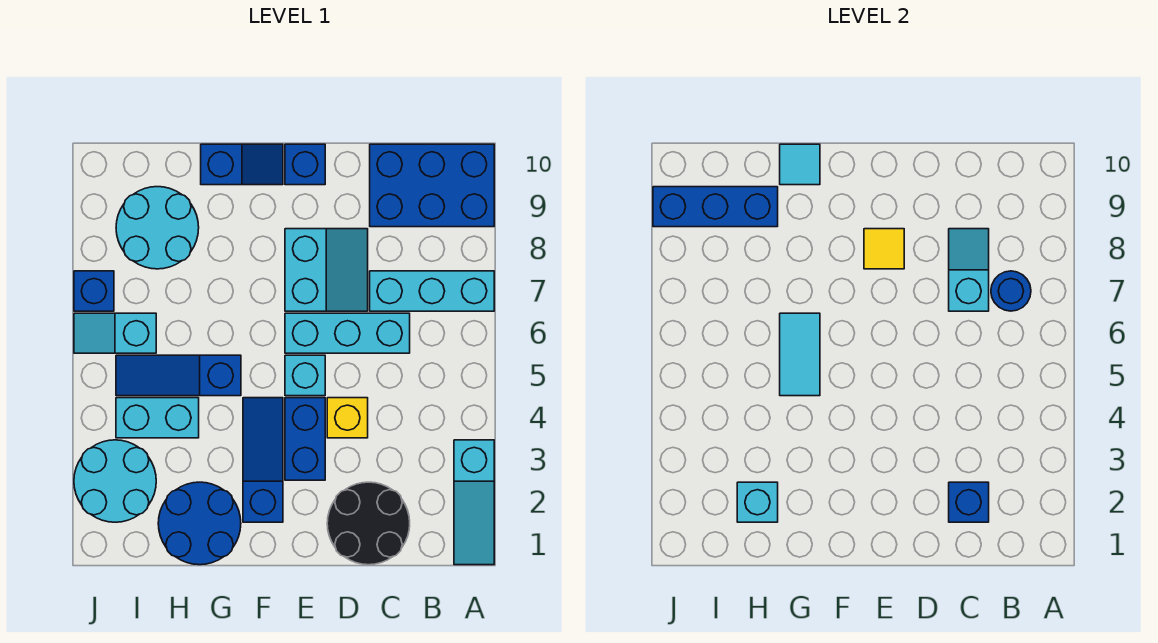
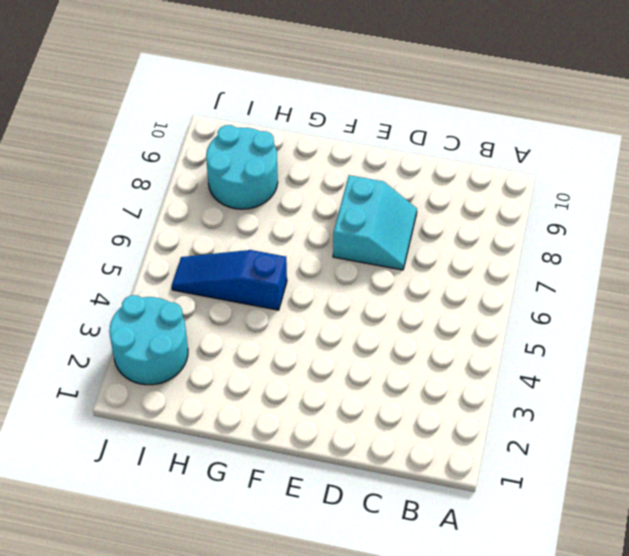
none -> cyan 1x3 slope [454,440,494,565]
none -> cyan 1x3 brick [370,271,494,311]
none -> blue 2x3 brick [370,144,494,227]

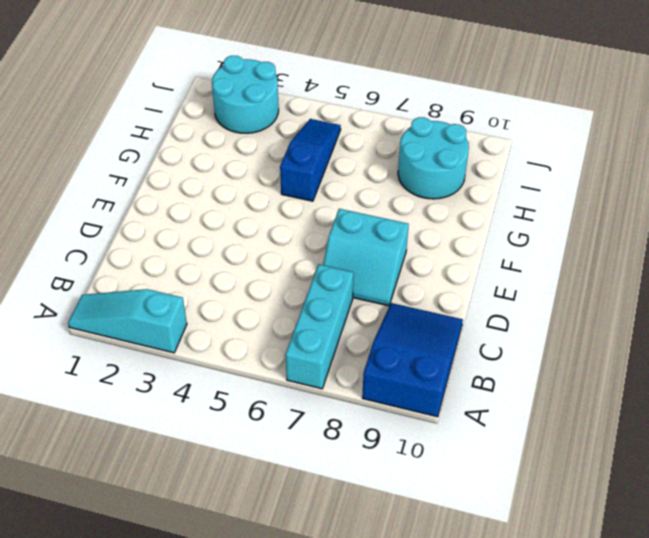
blue 2x3 slope [362,303,463,417] -> blue 2x3 brick [370,144,494,227]
none -> black 2x2 round brick [327,482,410,565]
none -> cyan 1x3 brick [285,313,410,353]
none -> yellow 1x1 brick [327,398,368,438]

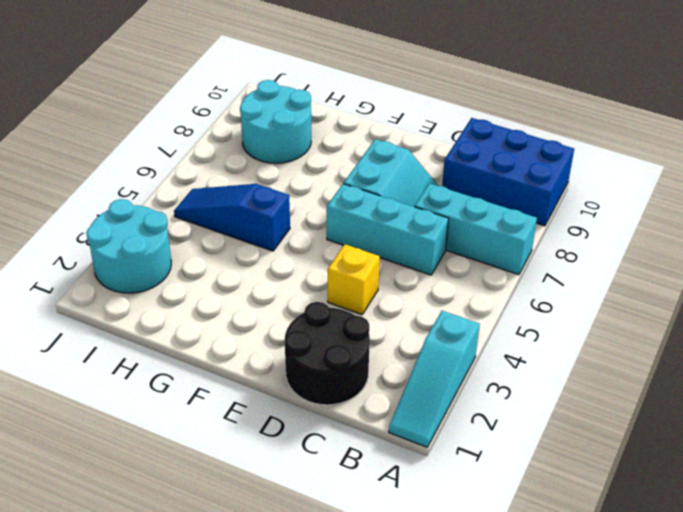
none -> blue 1x2 brick [285,398,325,480]
none -> cyan 1x1 brick [285,355,325,396]
none -> blue 1x1 brick [285,144,325,185]

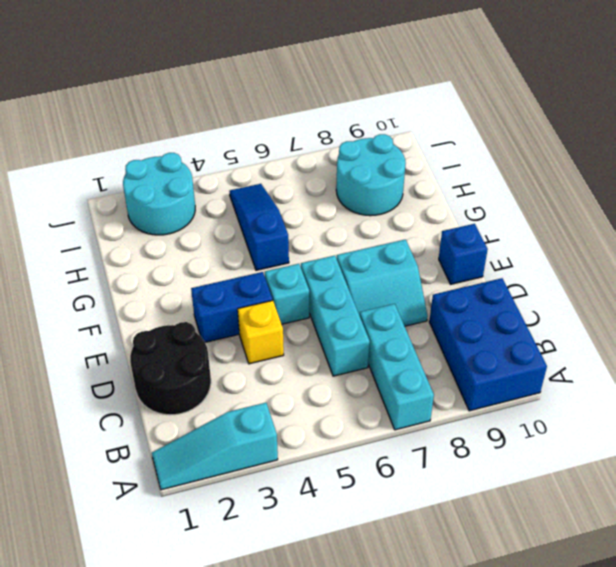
none -> blue 1x3 slope [243,398,283,522]
none -> blue 1x2 slope [201,144,283,185]
none -> blue 2x2 round brick [158,482,241,565]

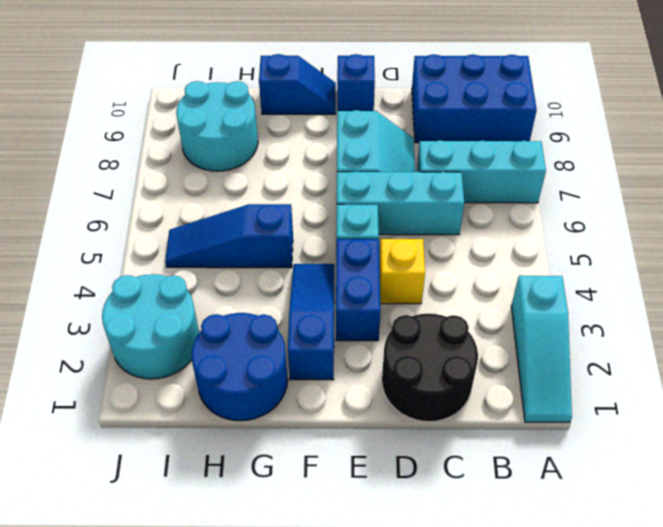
none -> cyan 1x2 brick [116,398,199,438]
none -> cyan 1x2 slope [74,313,156,353]
none -> blue 1x1 brick [74,271,114,311]

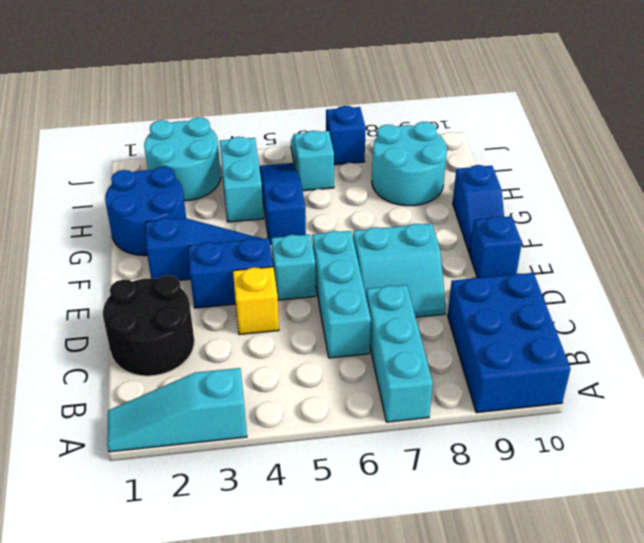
none -> blue 1x1 round brick [991,271,1031,311]
none -> blue 1x1 brick [949,482,989,522]
none -> cyan 1x2 slope [949,229,989,311]

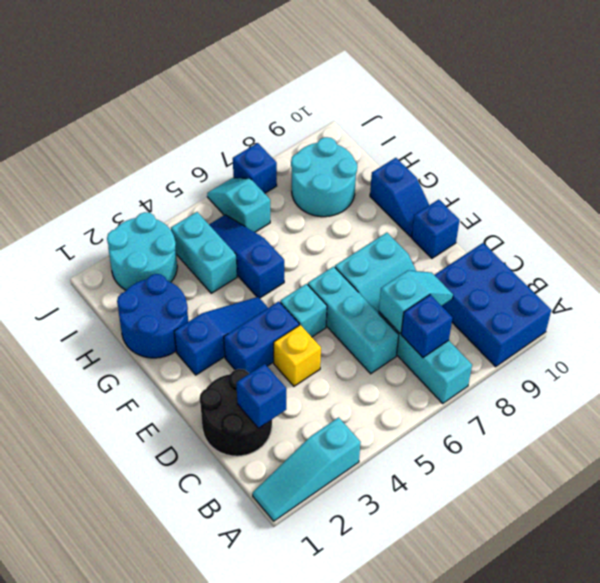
blue 1x1 brick [401,295,452,357] -> blue 1x1 round brick [991,271,1031,311]
none -> yellow 1x1 tile [864,229,904,269]
none -> cyan 1x2 tile [780,313,820,396]
none -> cyan 1x1 tile [780,144,820,185]

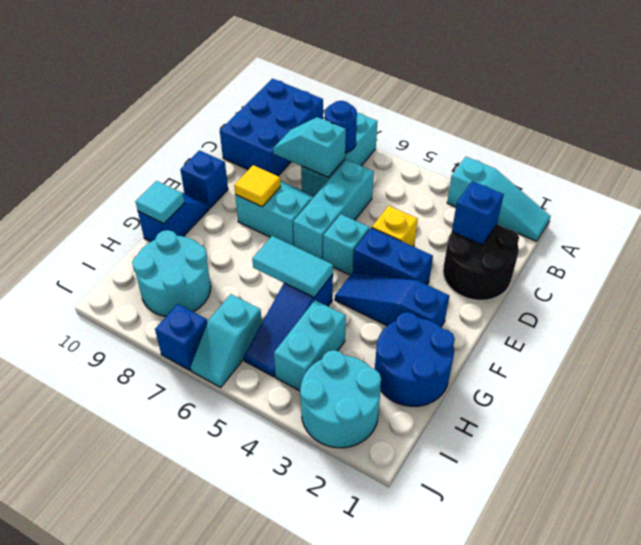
none -> cyan 1x1 brick [737,482,778,522]
none -> blue 1x3 brick [653,187,778,227]

